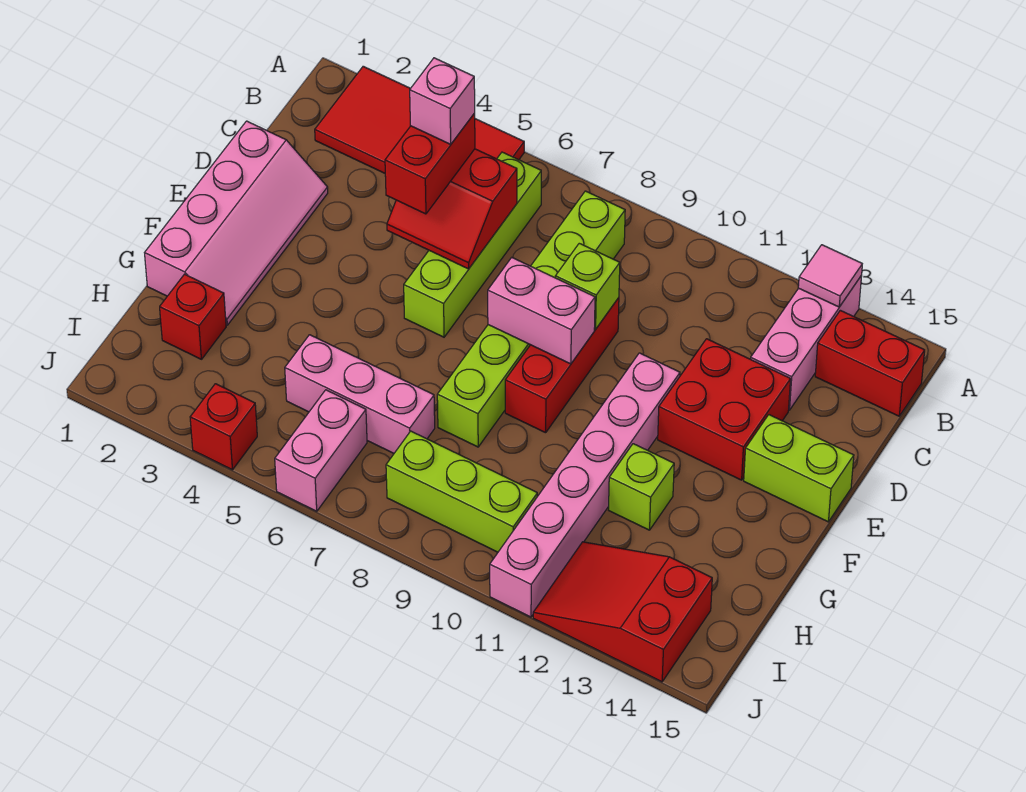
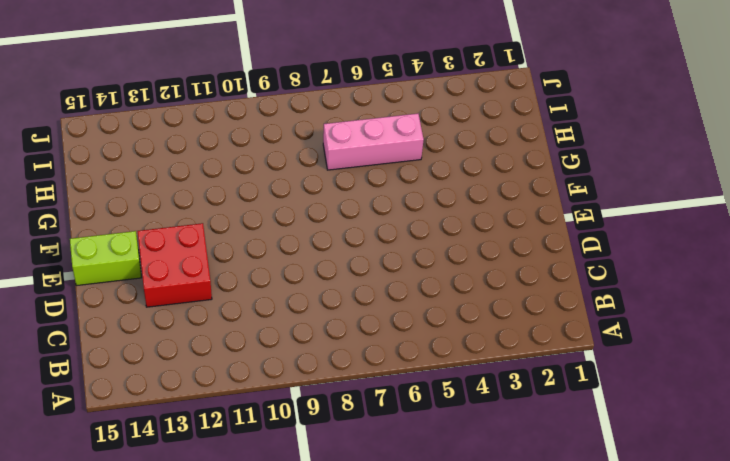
none -> red 2x4 tile [315,66,524,173]
none -> pink 1x3 brick [751,275,862,410]
none -> lime 1x4 brick [404,152,541,337]

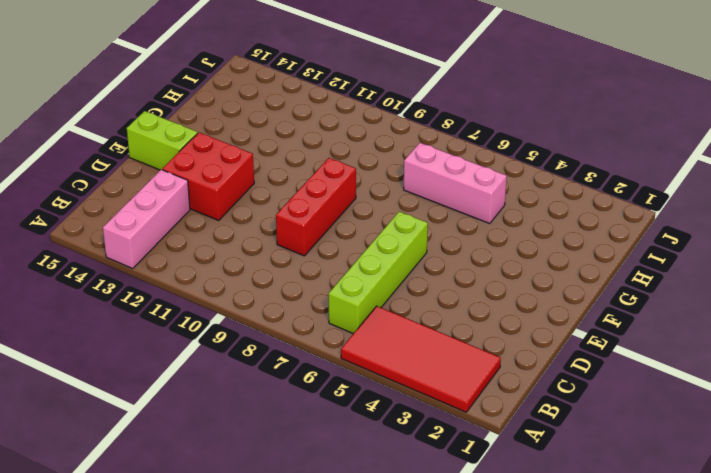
none -> lime 1x6 brick [437,191,625,447]
none -> red 1x2 brick [815,310,925,416]
none -> pink 2x4 slope [145,121,328,325]

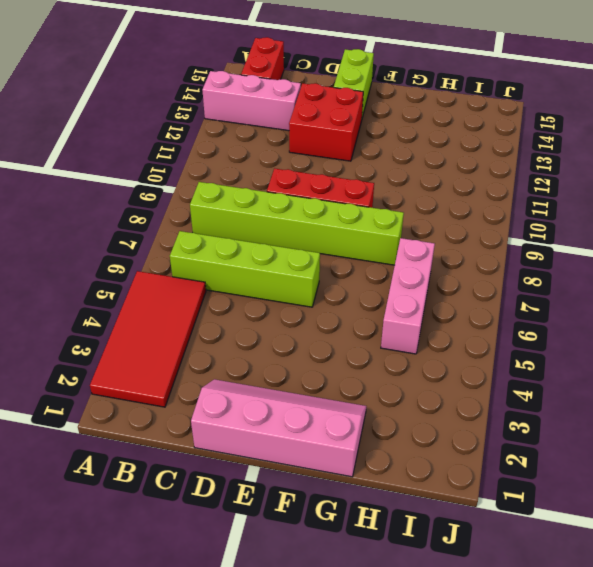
none -> pink 1x6 brick [490,353,680,617]
none -> lime 1x1 brick [609,444,674,530]
none -> red 1x1 brick [160,274,226,359]

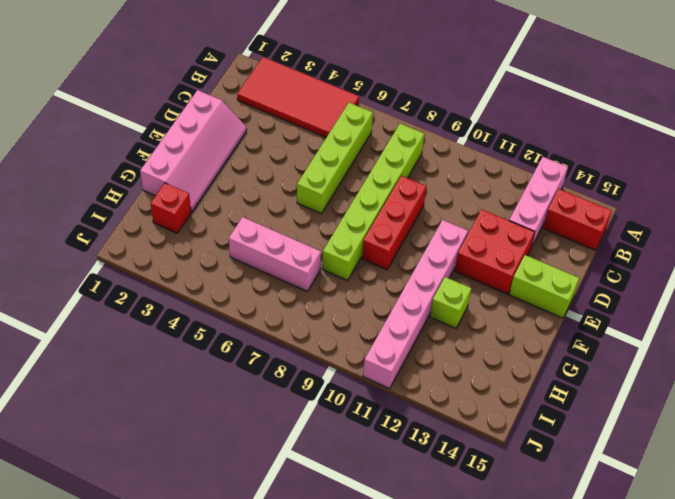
none -> pink 1x2 brick [275,390,367,511]
none -> lime 1x3 brick [386,431,537,552]
none -> red 2x3 slope [533,542,712,682]

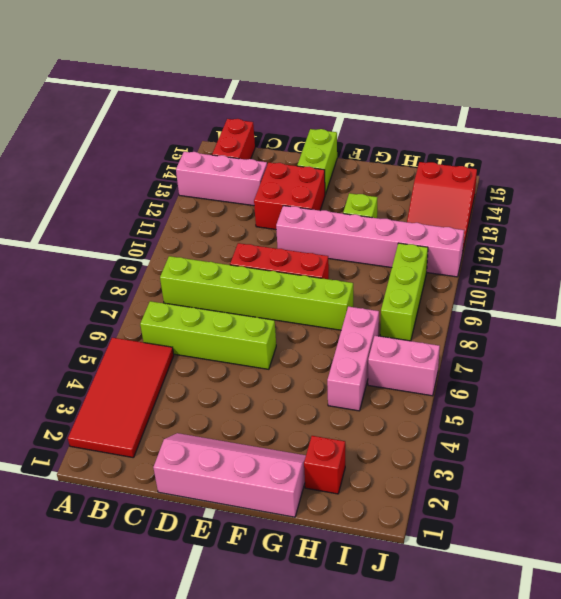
none -> red 1x1 brick [190,384,257,470]
none -> pink 1x1 tile [798,245,862,307]
none -> red 2x2 slope [387,149,517,269]

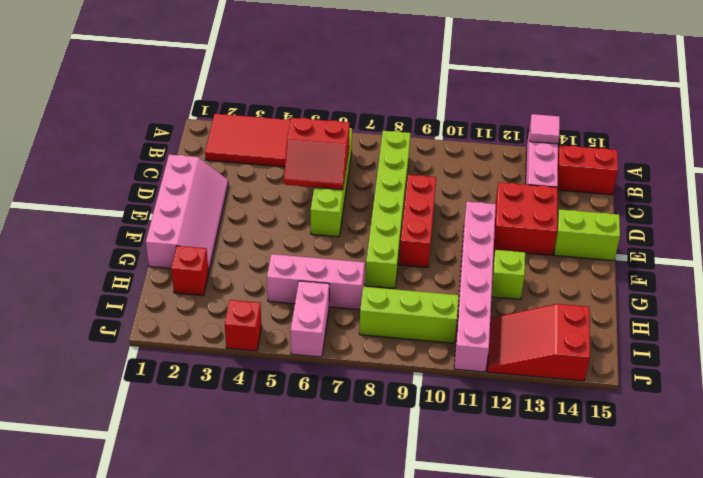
none -> lime 1x1 brick [555,243,620,329]
none -> pink 1x2 brick [488,258,595,364]
none -> red 1x2 brick [385,113,475,214]

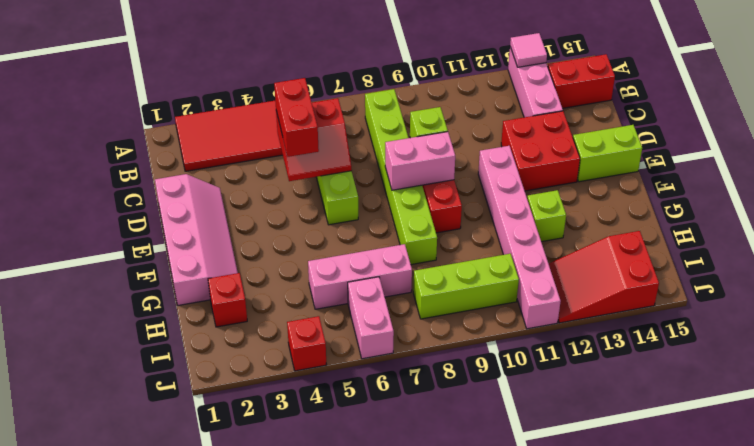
none -> pink 1x1 brick [410,58,475,144]

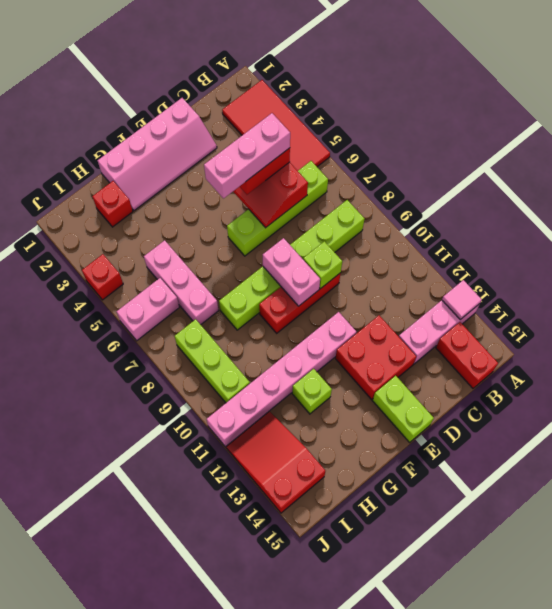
pink 1x3 brick [204,113,290,198] -> pink 1x1 brick [410,58,475,144]

